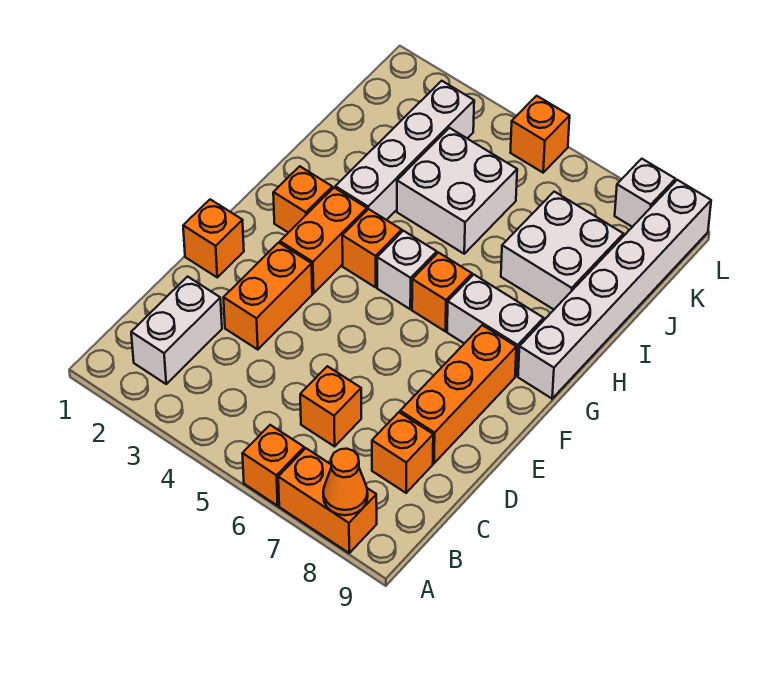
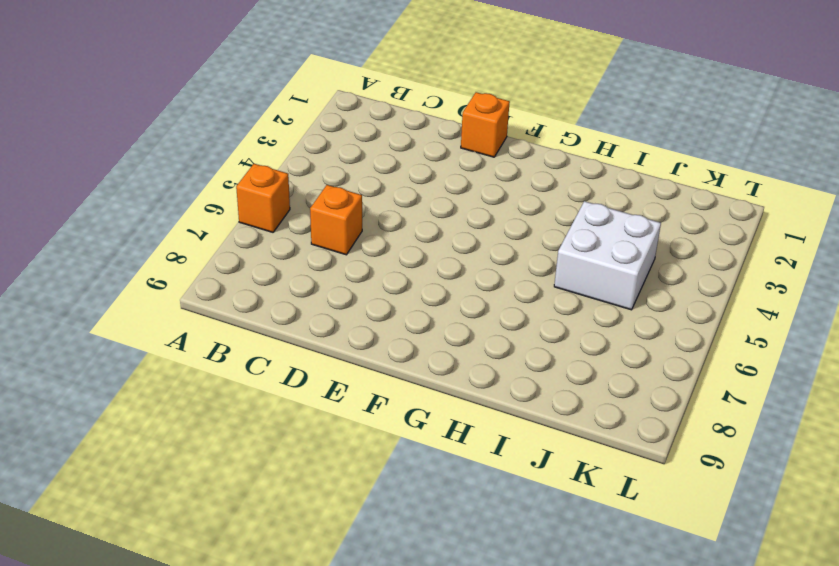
none -> orange 1x2 brick [278,448,377,553]
none -> white 1x2 brick [131,277,222,384]
none -> orange 1x1 brick [372,412,433,493]

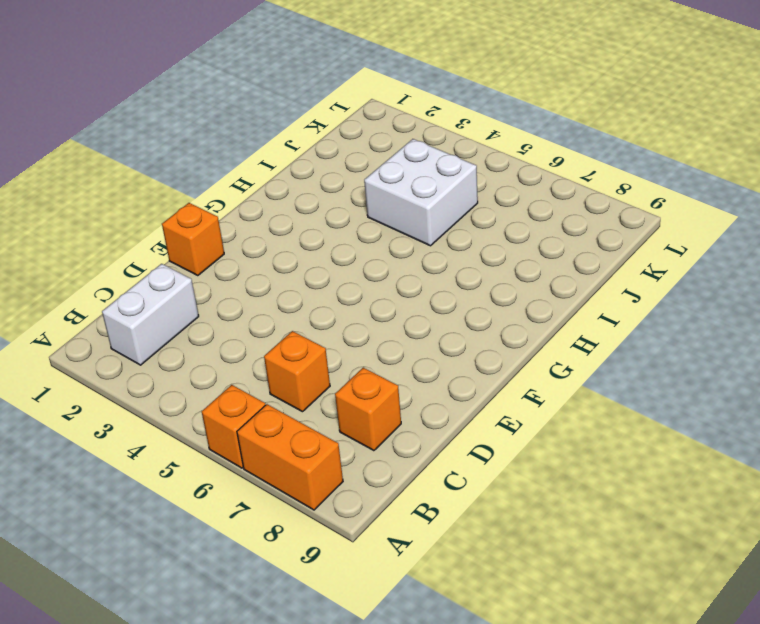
none -> orange 1x2 brick [223,243,312,350]
none -> orange 1x3 brick [400,325,516,463]
none -> orange 1x2 brick [280,188,367,293]

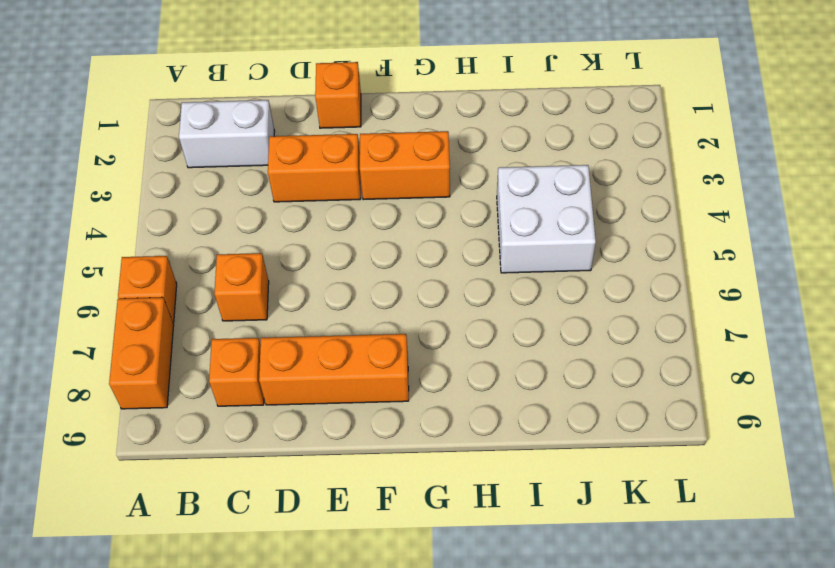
none -> orange 1x1 brick [273,166,332,233]
none -> orange 1x1 brick [342,209,402,287]
none -> white 1x1 brick [377,231,437,309]

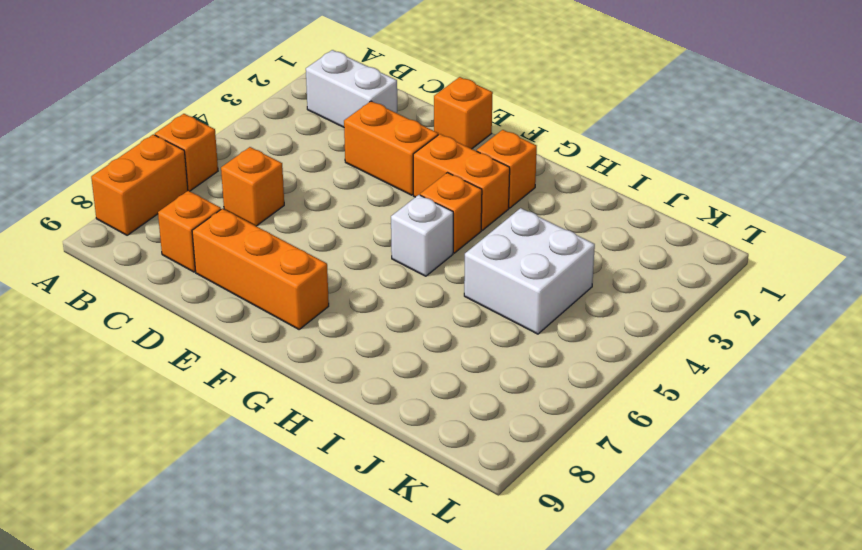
none -> orange 1x1 brick [412,253,472,331]
none -> white 1x2 brick [447,275,544,376]
none -> white 1x6 brick [518,180,711,399]

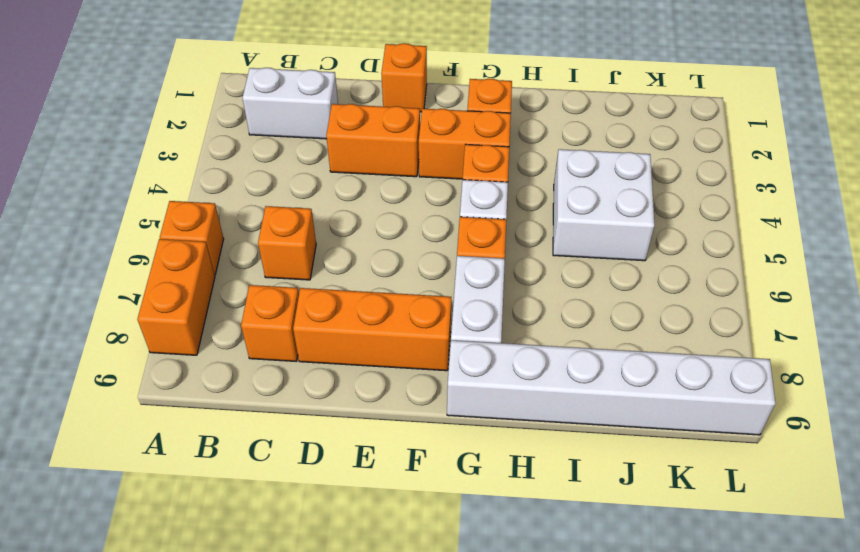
none -> white 1x4 brick [335,81,474,220]
none -> white 2x2 brick [501,192,623,309]
none -> orange 1x1 brick [510,96,570,173]

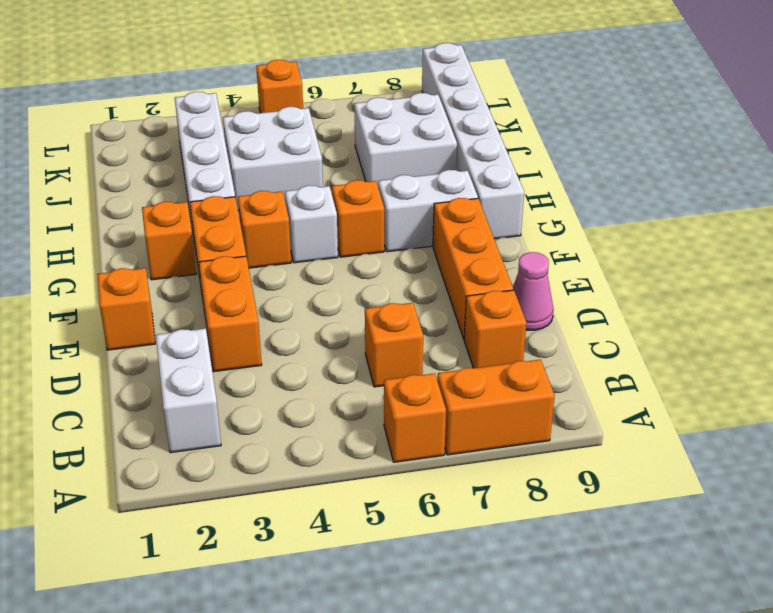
pink 1x1 cone [513,252,554,330] -> none
none -> white 1x1 brick [615,159,675,227]
none -> orange 1x1 cone [323,449,368,515]

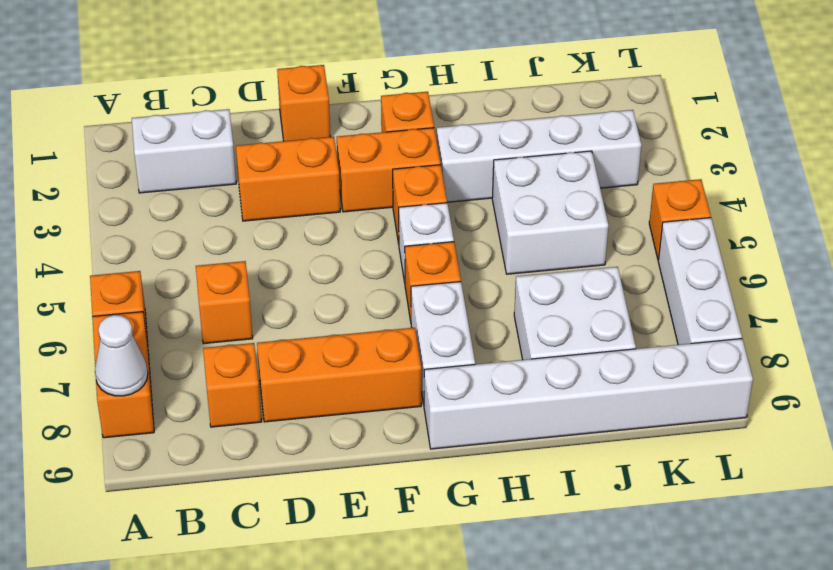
white 1x1 cone [95,315,148,396] -> orange 1x1 cone [323,449,368,515]
white 1x3 brick [658,218,742,345] -> white 1x1 brick [615,159,675,227]

